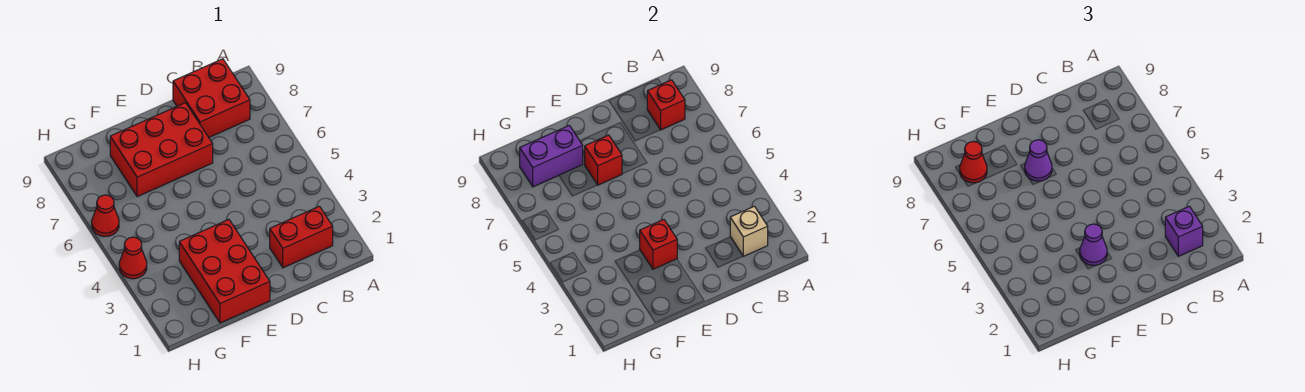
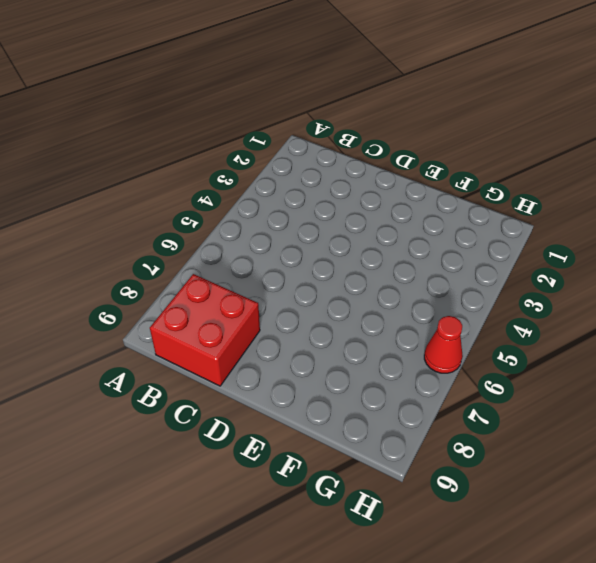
none -> red 1x2 brick [270,206,333,268]
none -> red 2x3 brick [110,103,213,197]
none -> red 2x3 brick [179,220,270,323]

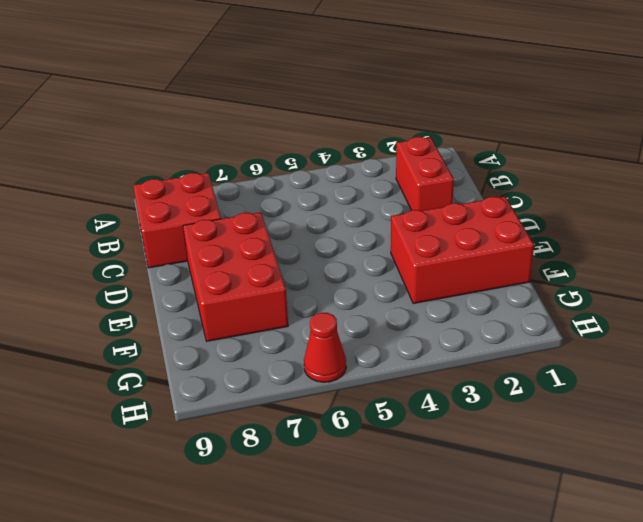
none -> red 1x1 cone [119,237,147,279]
none -> tan 1x1 brick [730,206,768,256]
none -> red 1x1 brick [647,80,685,130]

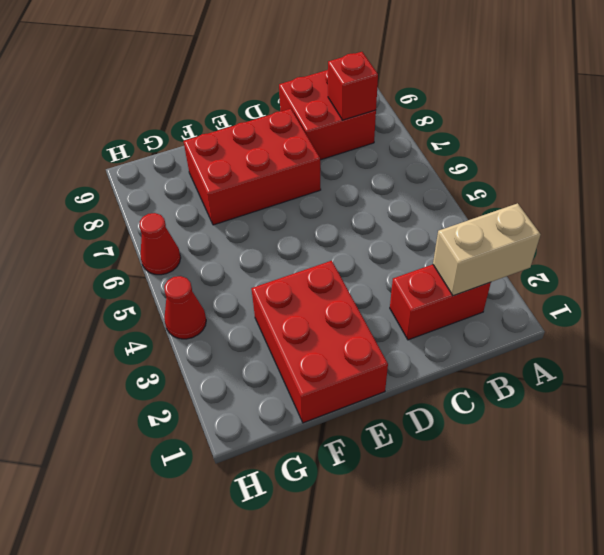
tan 1x2 brick [433,203,541,296] -> tan 1x1 brick [730,206,768,256]
none -> red 1x1 brick [640,220,677,269]
none -> red 1x1 brick [585,135,622,185]
none -> purple 1x2 brick [520,125,583,187]

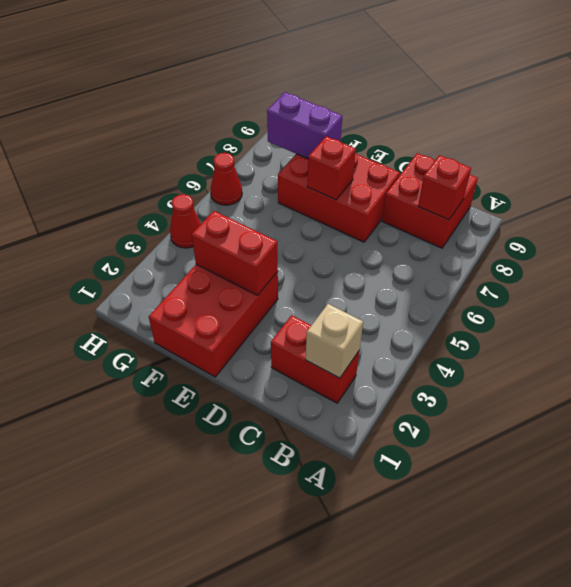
red 1x2 brick [192,211,278,295] -> red 1x1 brick [640,220,677,269]
none -> purple 1x1 brick [1165,206,1203,256]
none -> purple 1x1 cone [1080,224,1107,265]
none -> purple 1x1 cone [1025,140,1052,181]

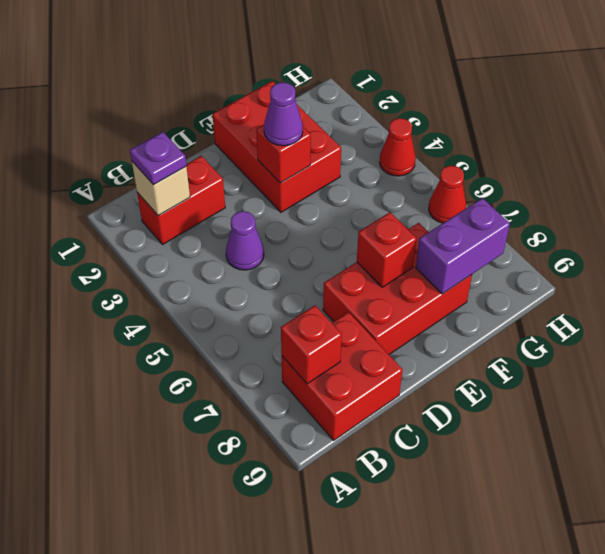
purple 1x1 plate [130,132,186,185] -> purple 1x1 brick [1165,206,1203,256]
purple 1x1 cone [226,211,264,270] -> purple 1x1 cone moved to [1025,140,1052,181]
none -> red 1x1 cone [960,141,987,183]

